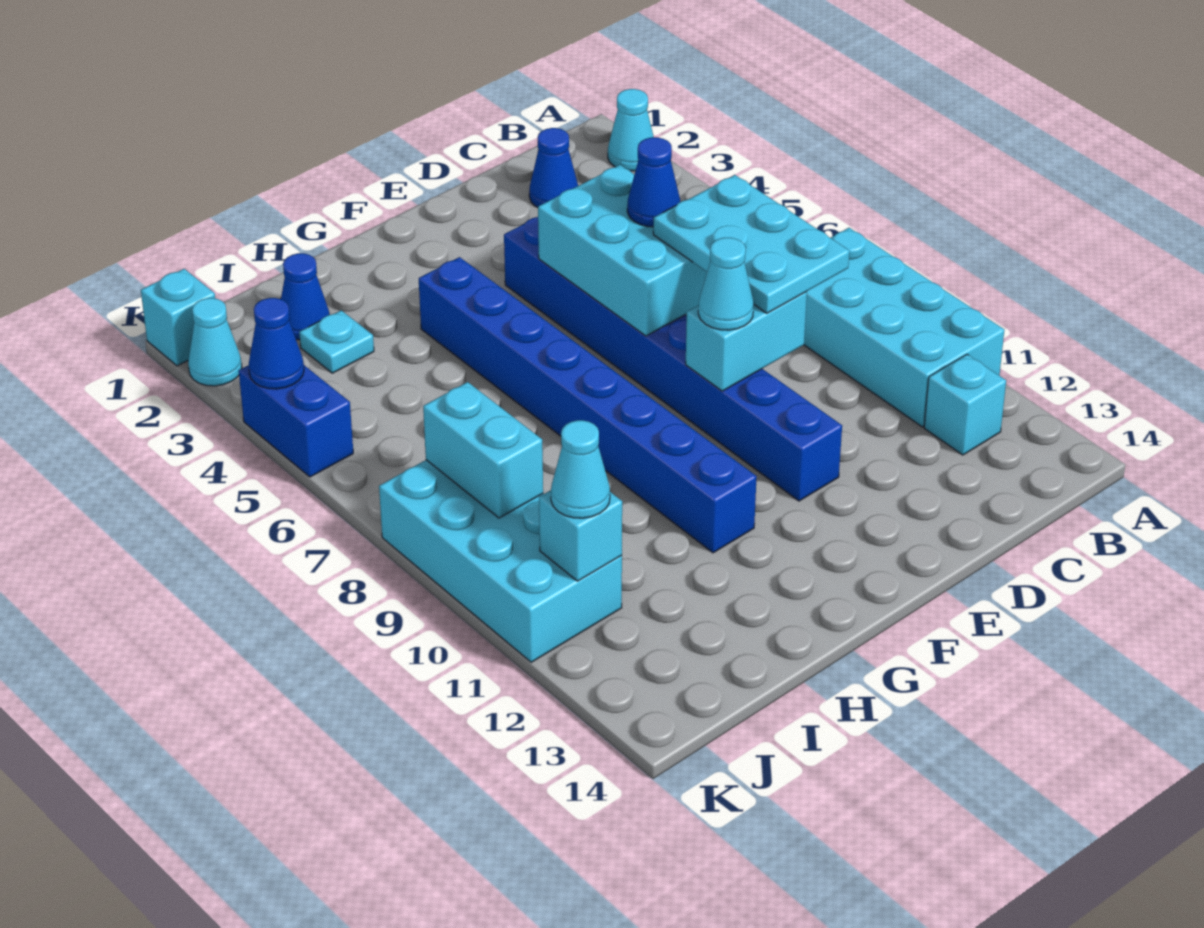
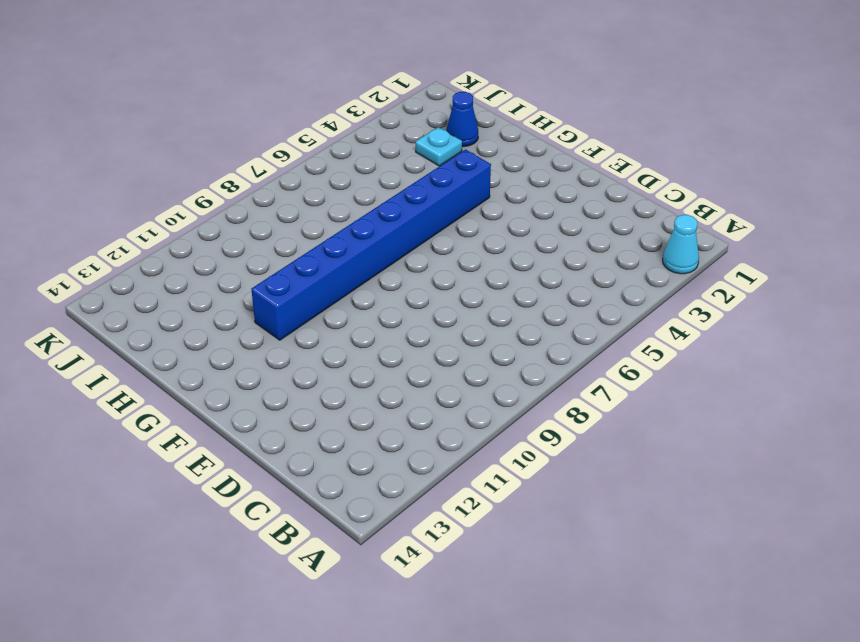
none -> cyan 2x4 brick [804,228,1004,427]
none -> cyan 1x1 brick [924,354,1006,455]
none -> blue 1x1 cone [529,128,578,207]

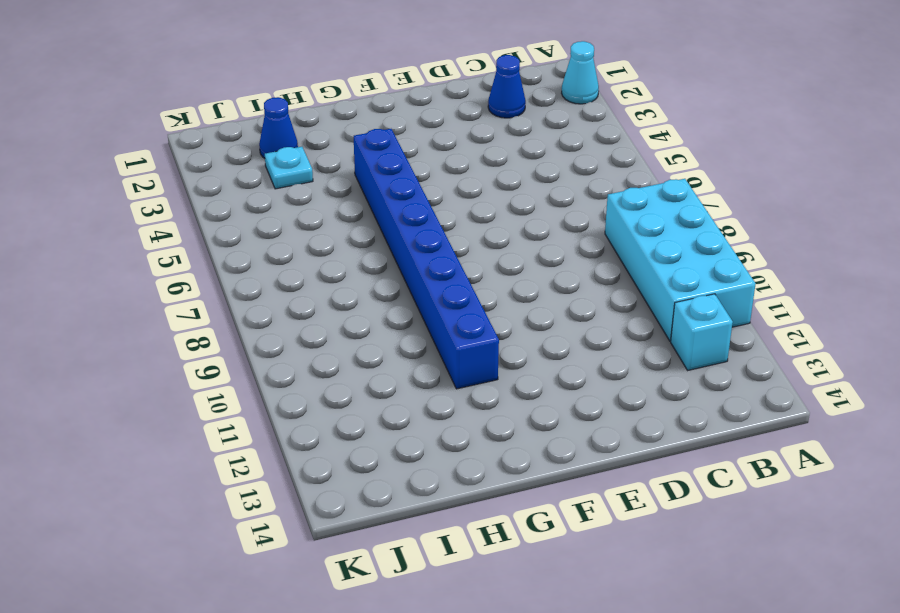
none -> blue 1x8 brick [504,217,842,501]
none -> cyan 2x4 brick [379,460,622,662]
none -> cyan 1x1 brick [141,269,215,366]

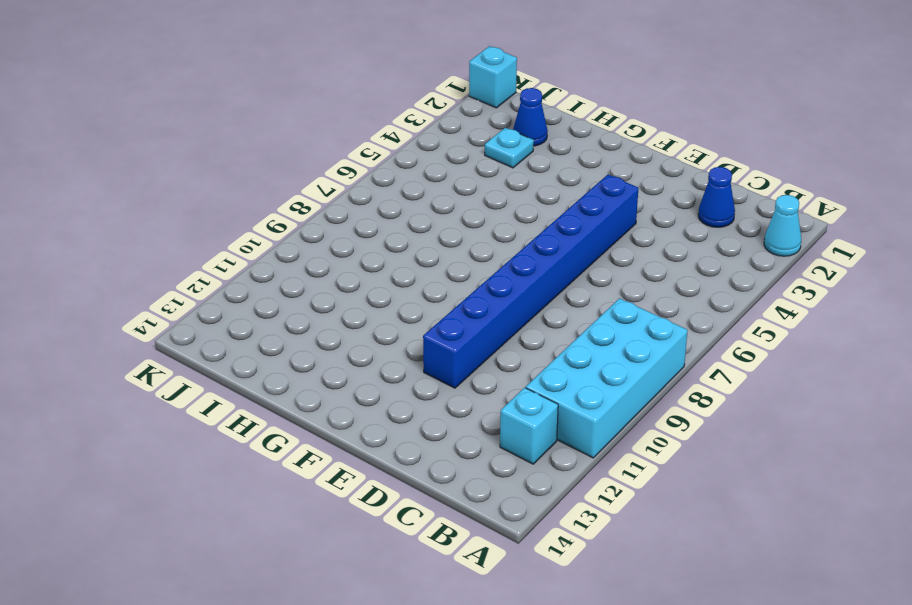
none -> blue 1x8 brick [419,257,757,553]
none -> cyan 2x4 brick [379,460,622,662]
none -> cyan 1x1 cone [188,298,242,386]

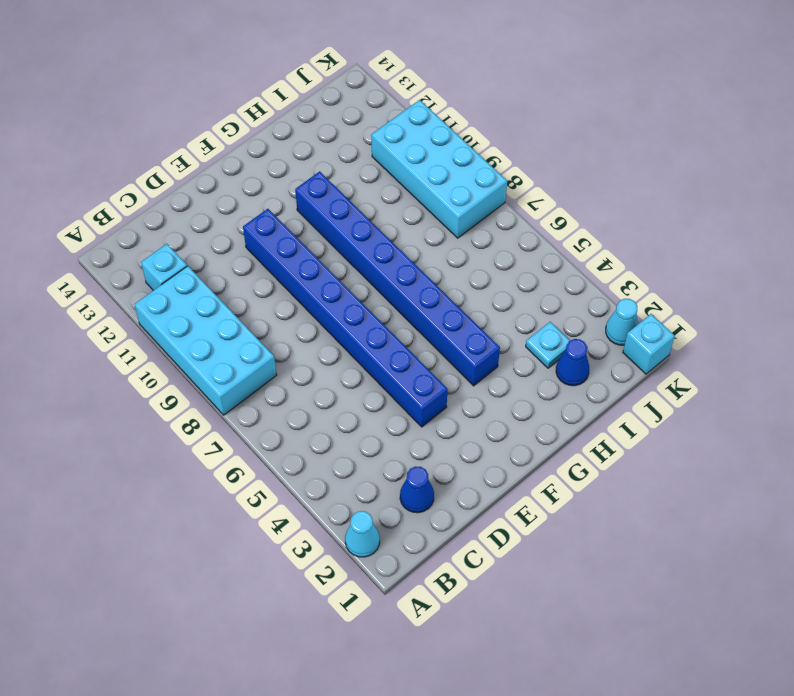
none -> blue 1x2 brick [239,365,353,477]
none -> cyan 2x3 brick [538,165,707,336]
none -> cyan 1x2 brick [686,292,807,391]

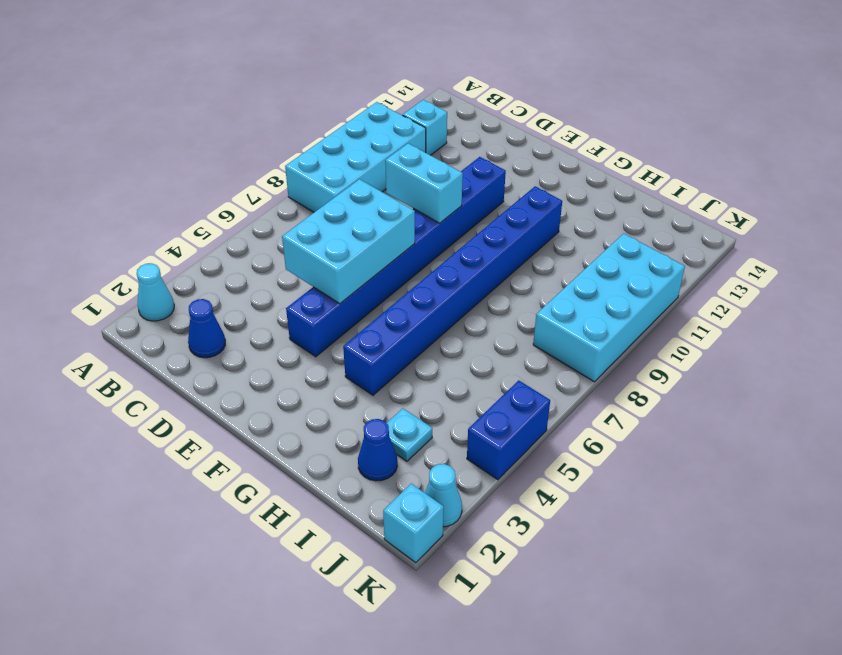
none -> cyan 1x2 brick [423,382,543,518]
none -> cyan 1x1 brick [539,490,622,581]
none -> blue 1x1 cone [249,298,304,389]

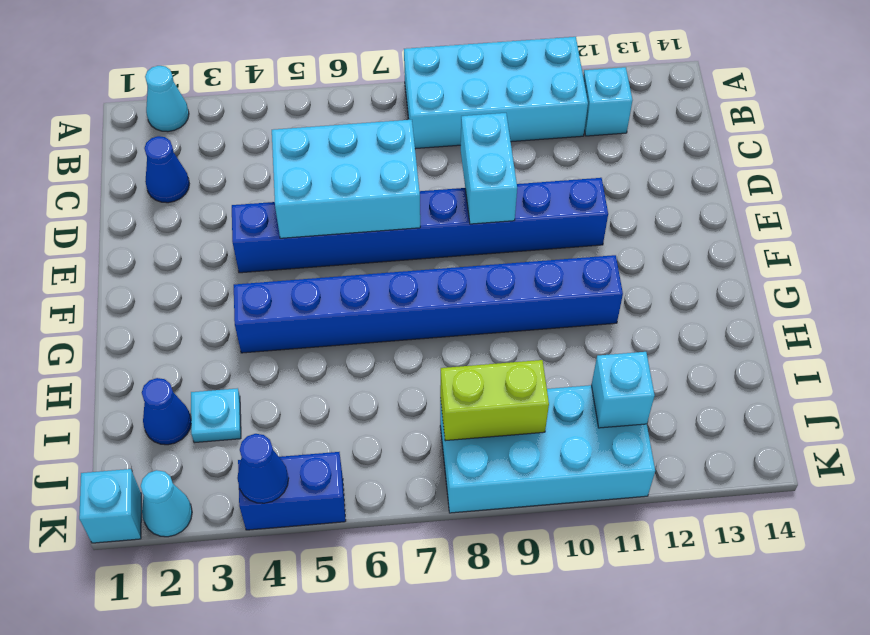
lime 1x2 brick [440,360,549,441] -> cyan 1x2 brick [423,382,543,518]
none -> cyan 2x3 plate [653,175,849,313]
none -> blue 1x1 cone [627,137,680,227]
none -> cyan 1x1 cone [698,238,754,330]

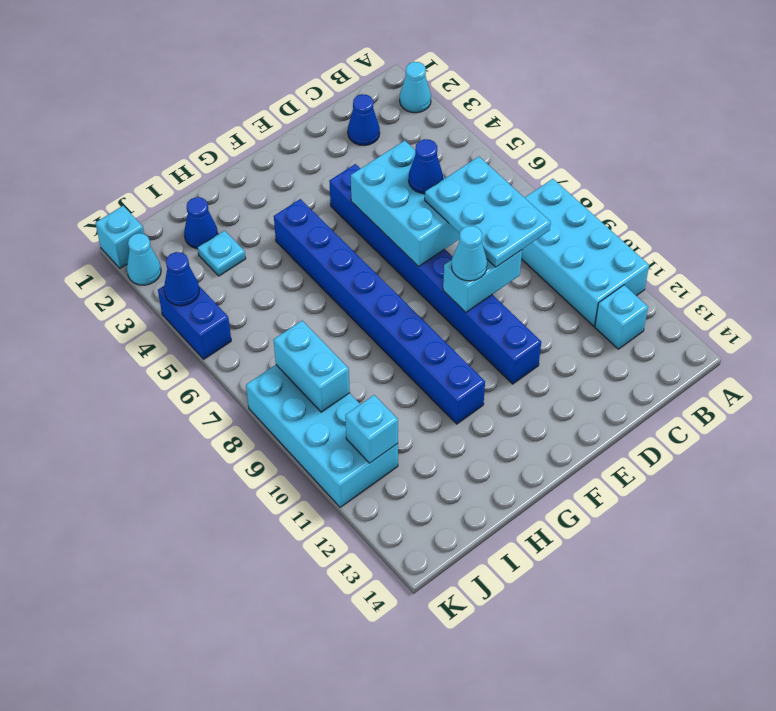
none -> cyan 1x1 cone [551,420,610,518]

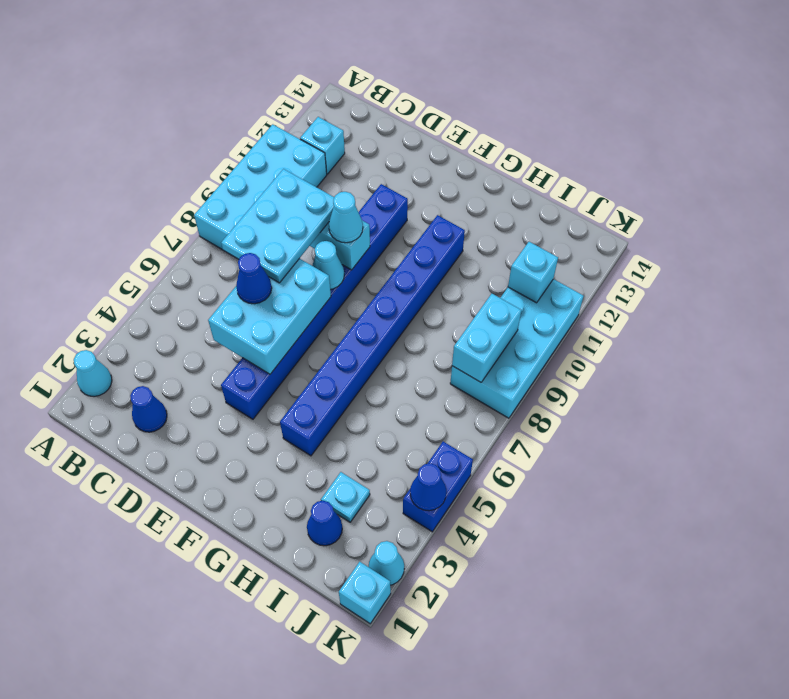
cyan 1x1 cone [312,241,344,289] -> cyan 1x1 cone moved to [551,420,610,518]

